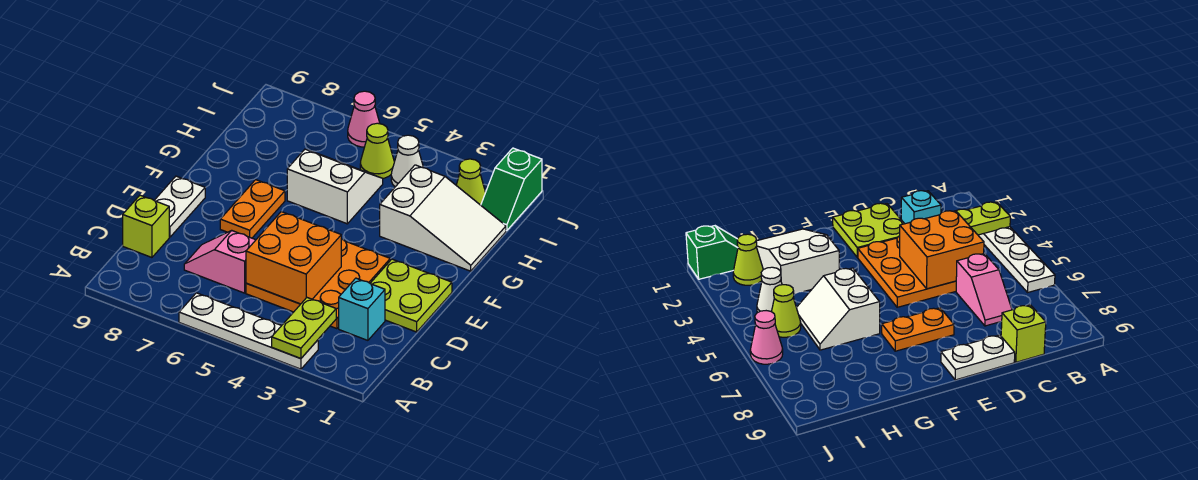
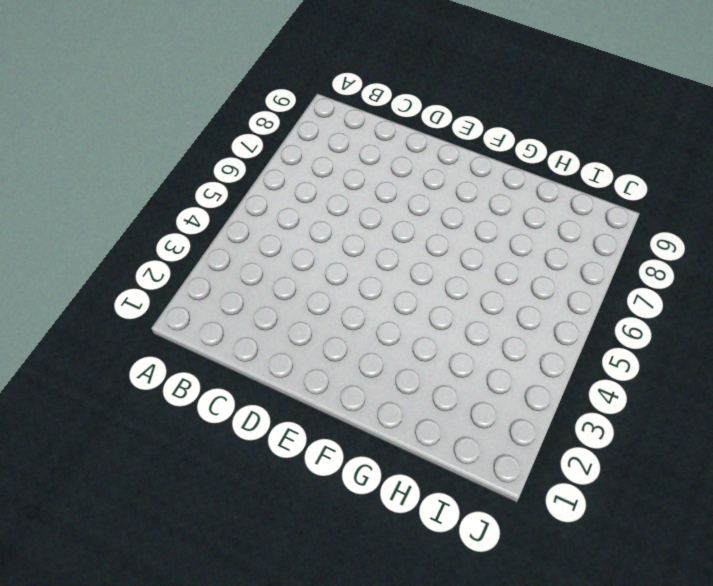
none -> white 1x4 plate [179,293,318,369]
none -> cyan 1x1 brick [339,278,385,340]
none -> orange 3x3 plate [246,239,390,329]

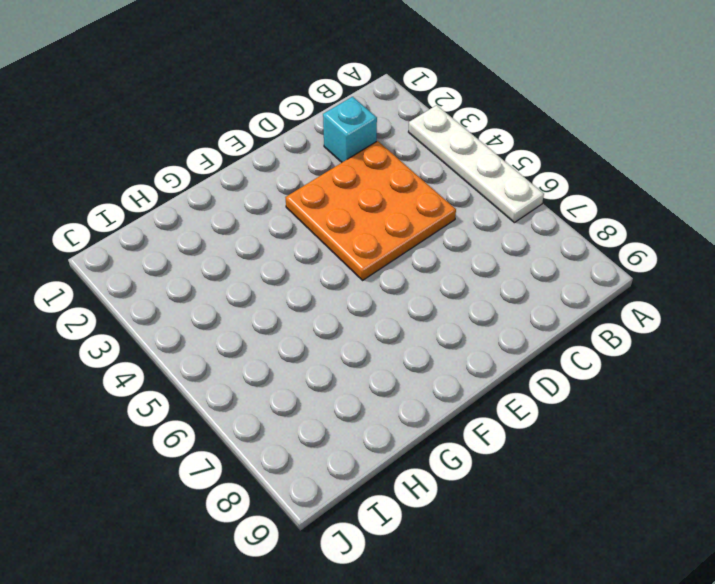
none -> pink 1x2 slope [184,231,255,293]
none -> lime 1x1 brick [123,195,169,257]
none -> lime 2x2 plate [370,259,452,332]

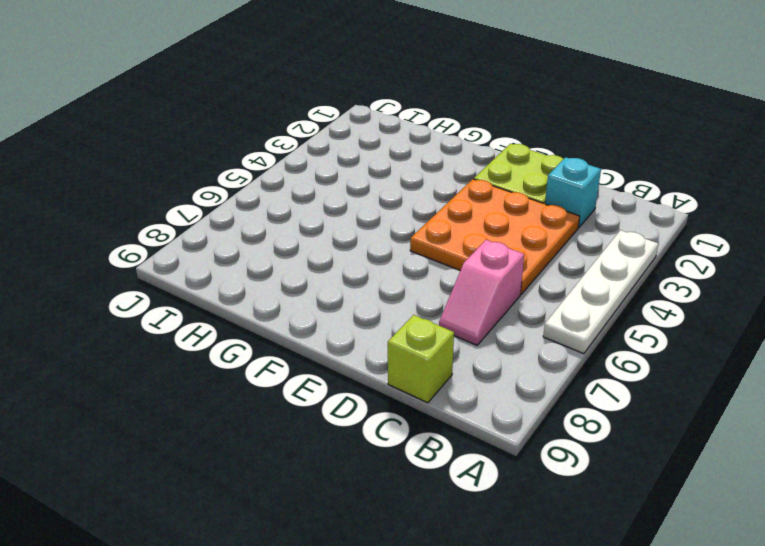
none -> white 1x2 plate [154,176,205,237]
none -> orange 1x2 plate [220,180,285,238]
none -> white 2x3 slope [380,165,506,271]

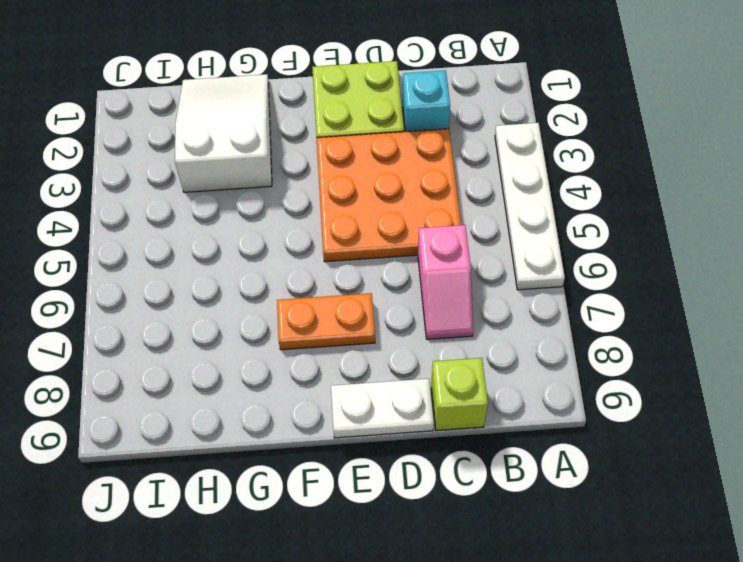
none -> white 2x2 slope [287,149,383,224]
none -> green 1x2 slope [481,148,542,231]
none -> lime 1x1 cone [456,159,486,205]

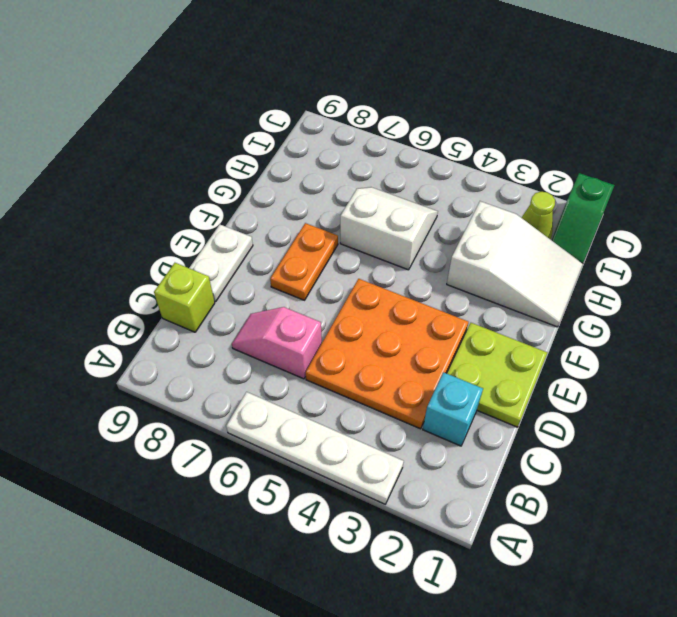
none -> white 1x1 cone [391,135,423,187]
none -> lime 1x1 cone [360,123,394,178]
none -> pink 1x1 cone [348,91,380,147]

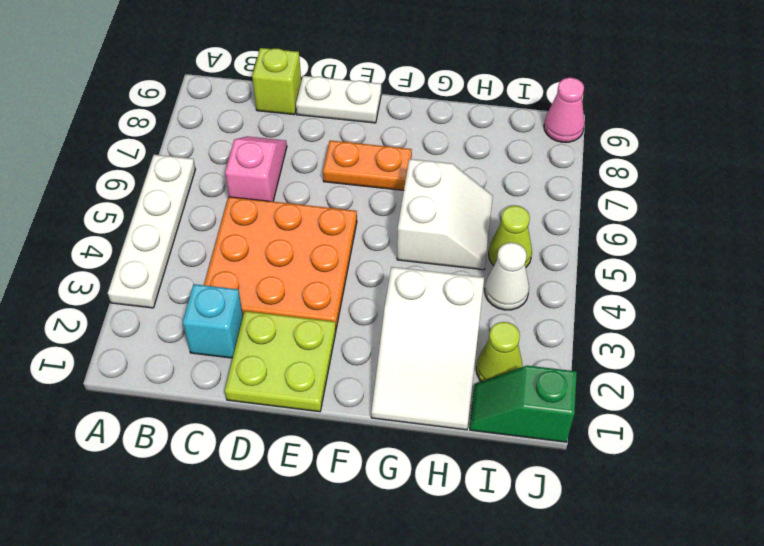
pink 1x1 cone [544,78,585,142] -> pink 1x1 cone moved to [348,91,380,147]
none -> lime 1x2 plate [272,298,336,359]
none -> orange 2x2 brick [246,212,341,304]

